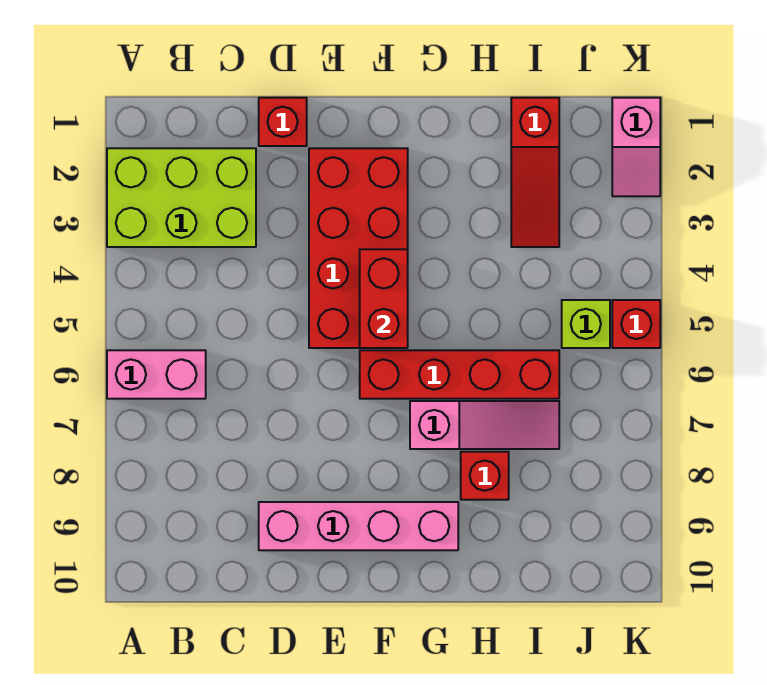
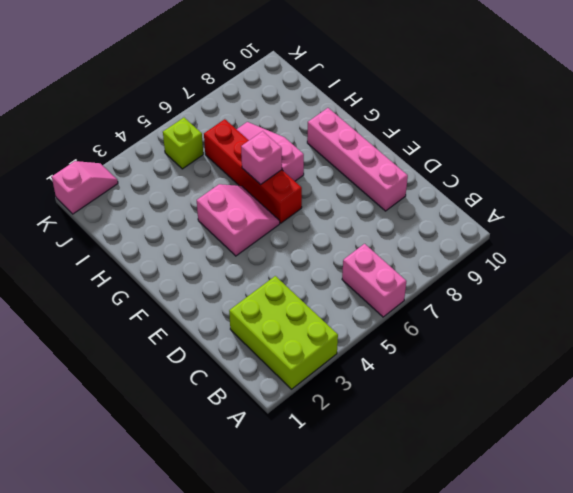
pink 2x2 slope [197,184,280,256] -> red 2x4 brick [309,148,408,348]
pink 1x1 brick [241,131,282,185] -> none
none -> red 1x1 brick [259,98,307,146]
none -> red 1x1 brick [461,452,509,500]
none -> red 1x3 slope [511,98,559,247]

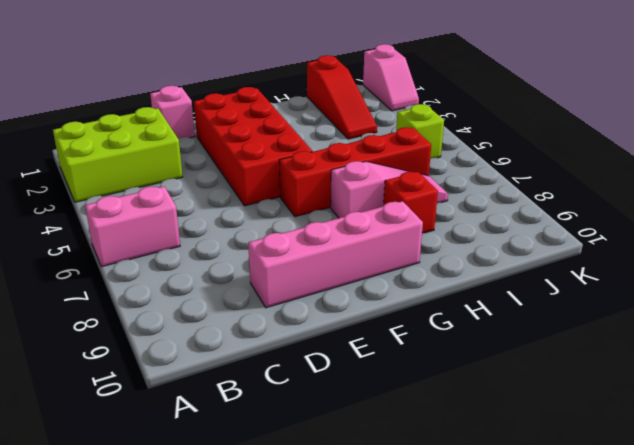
pink 1x1 brick [150,86,195,139] -> red 1x1 brick [259,98,307,146]
none -> red 1x1 brick [612,300,660,348]
none -> red 1x2 brick [360,249,408,348]

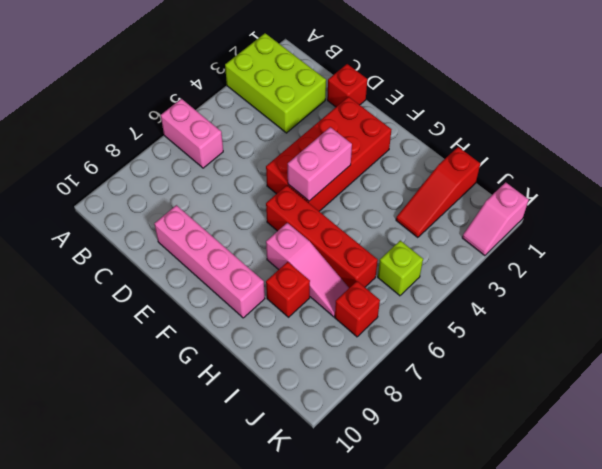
pink 1x2 brick [288,127,352,201] -> red 1x2 brick [360,249,408,348]
red 1x1 brick [335,281,380,337] -> red 1x1 brick moved to [612,300,660,348]

